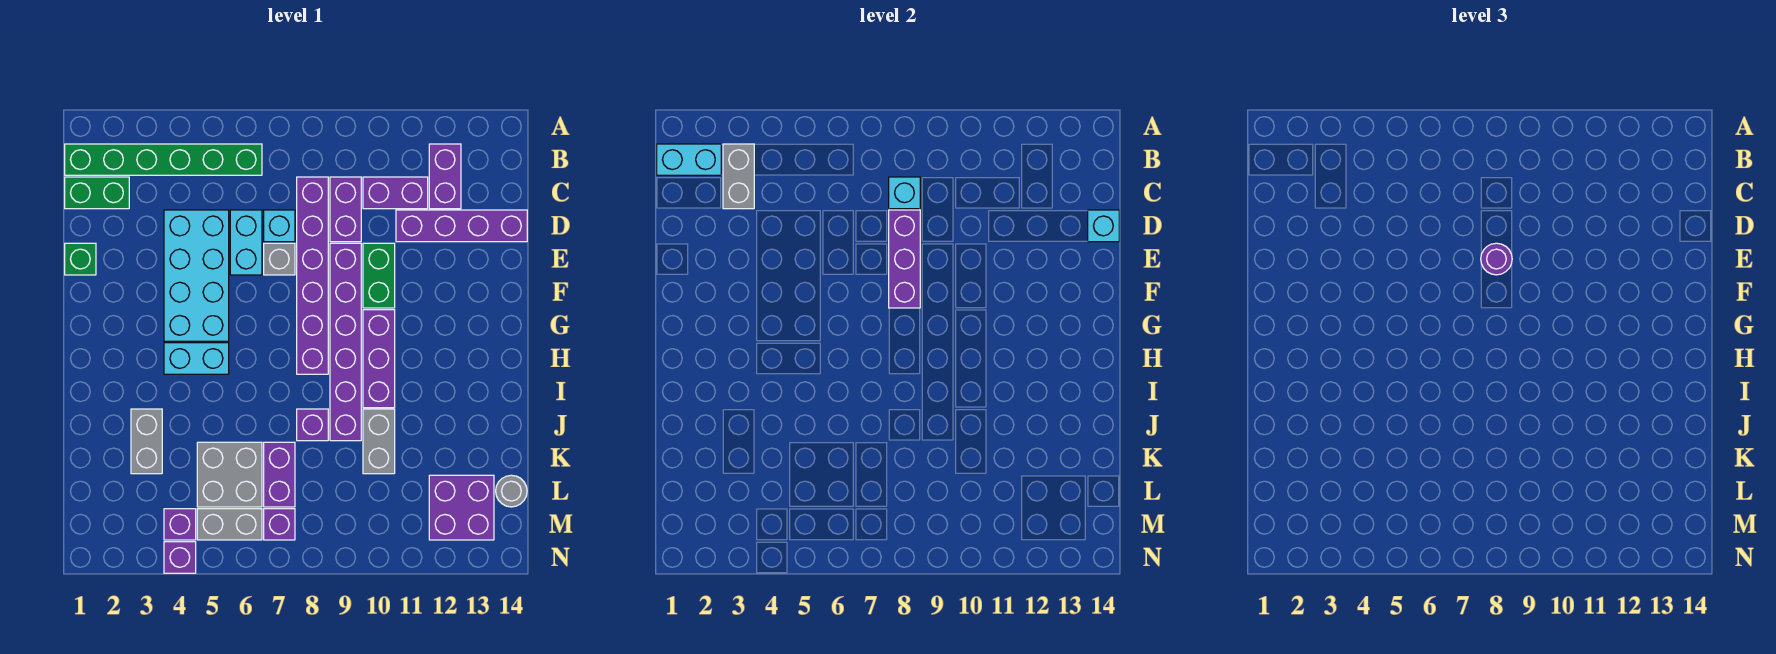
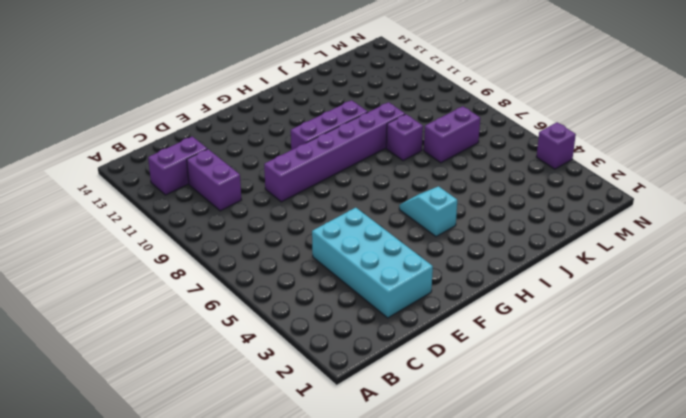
cyan 2x4 brick [312,208,433,318] -> cyan 2x4 brick turned to [164,210,229,341]
cyan 1x2 slope [399,186,457,237] -> cyan 1x2 brick [164,343,229,374]
none -> green 1x6 brick [65,144,262,175]
none -> green 1x2 brick [65,177,129,209]
none -> purple 1x6 brick [297,177,328,374]
none -> purple 1x2 brick [330,177,361,242]

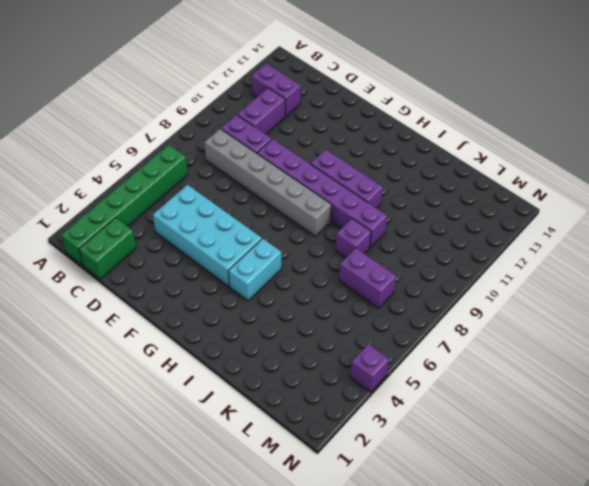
grey 1x6 brick [204,129,331,236] -> purple 1x6 brick [297,177,328,374]
none -> cyan 1x2 brick [230,210,262,275]
none -> cyan 1x1 brick [264,210,295,242]
none -> purple 1x4 brick [396,210,527,242]
none -> green 1x1 brick [65,243,96,275]

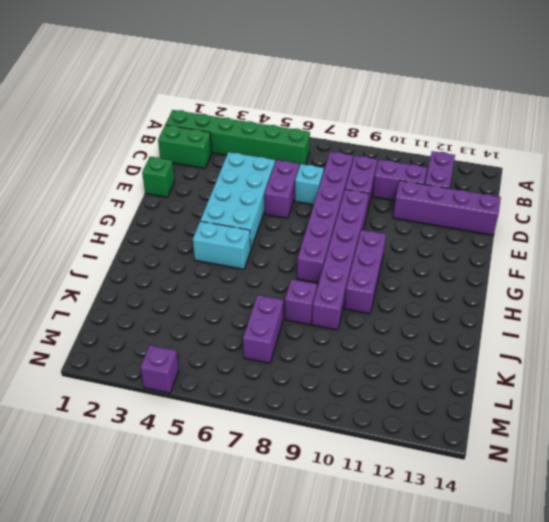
purple 1x2 brick [264,160,299,218] -> cyan 1x2 brick [230,210,262,275]
none -> grey 1x1 brick [264,243,295,275]
none -> green 1x2 brick [363,243,395,308]
none -> grey 1x2 brick [131,409,162,474]
none -> grey 1x2 brick [363,409,395,474]

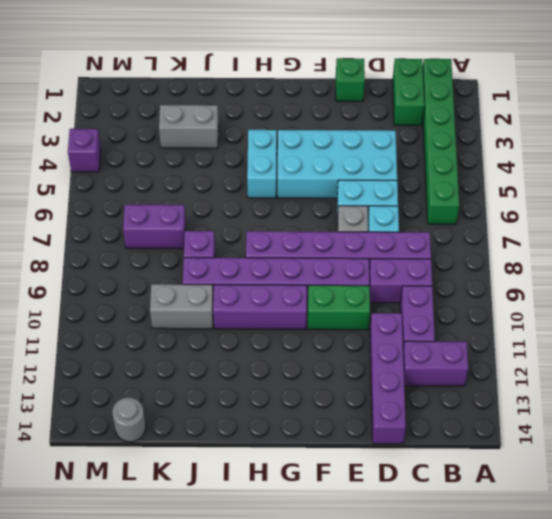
none -> grey 2x2 brick [197,442,262,507]
none -> purple 2x2 brick [429,475,494,540]
none -> purple 1x1 brick [164,509,196,540]
none -> grey 1x2 brick [197,509,262,540]

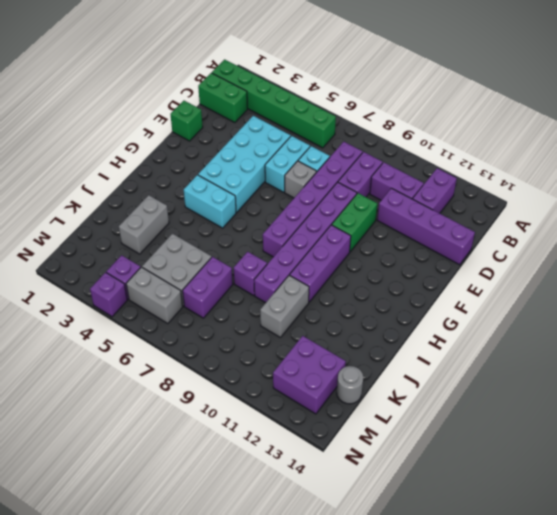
none -> purple 1x1 brick [264,509,295,540]
none -> cyan 1x2 brick [657,144,721,175]
none -> grey 1x2 brick [723,144,754,209]
none -> cyan 1x1 brick [889,177,920,209]

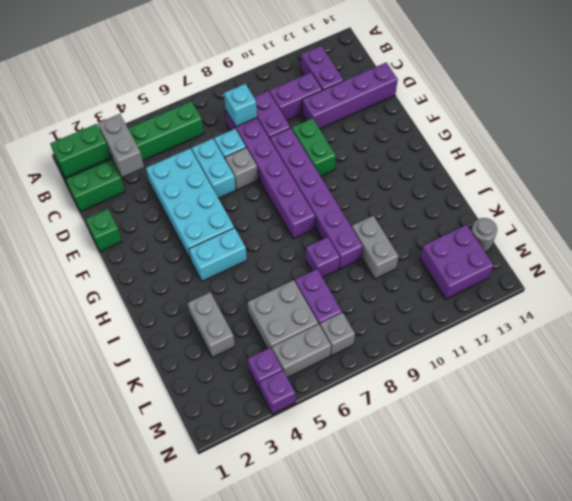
green 1x2 brick [50,124,111,178] -> cyan 1x2 brick [657,144,721,175]
grey 1x1 brick [320,313,355,356] -> purple 1x1 brick [264,509,295,540]
none -> purple 1x3 brick [363,310,395,408]
none -> purple 1x3 brick [889,210,920,308]
none -> cyan 1x1 brick [1088,210,1119,242]
none -> purple 1x1 round brick [1481,243,1512,275]

